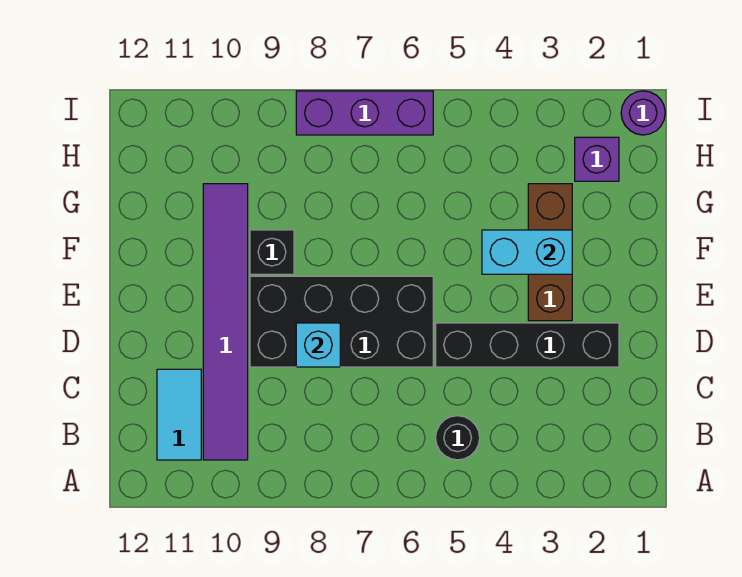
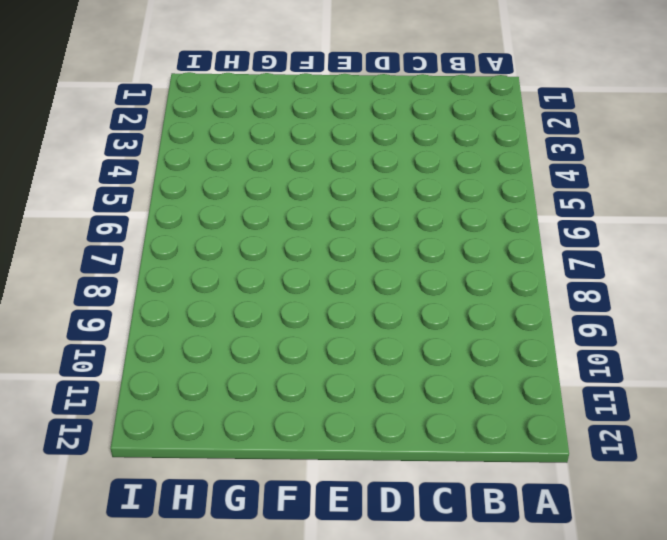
none -> black 1x1 round brick [436,416,480,460]
none -> purple 1x6 tile [203,184,248,460]
none -> cyan 1x2 tile [157,369,201,460]

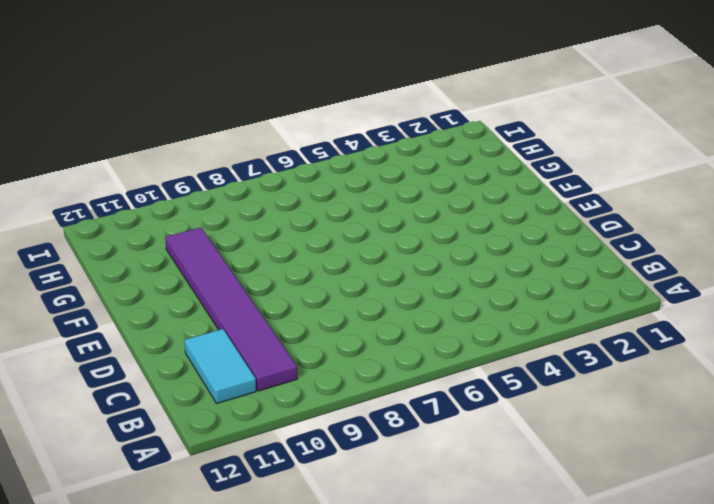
none -> black 1x1 round brick [436,416,480,460]
none -> black 1x4 brick [436,323,619,367]
none -> black 2x4 brick [250,276,433,367]

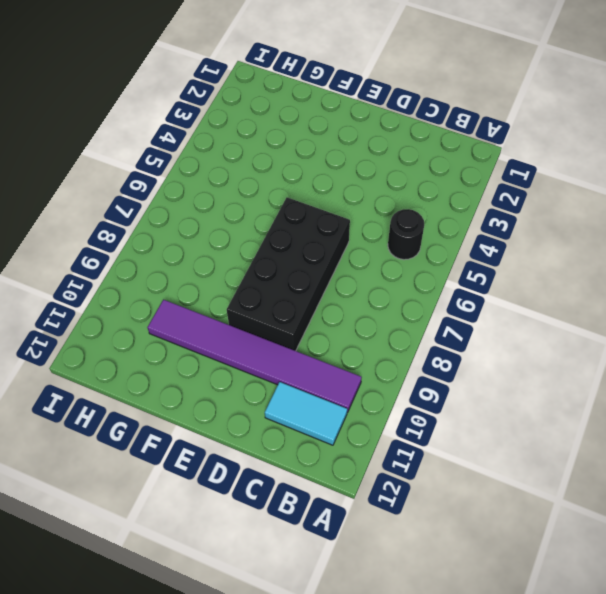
none -> black 1x4 brick [436,323,619,367]
none -> brown 1x3 brick [528,184,572,321]
none -> black 1x1 brick [250,230,294,274]

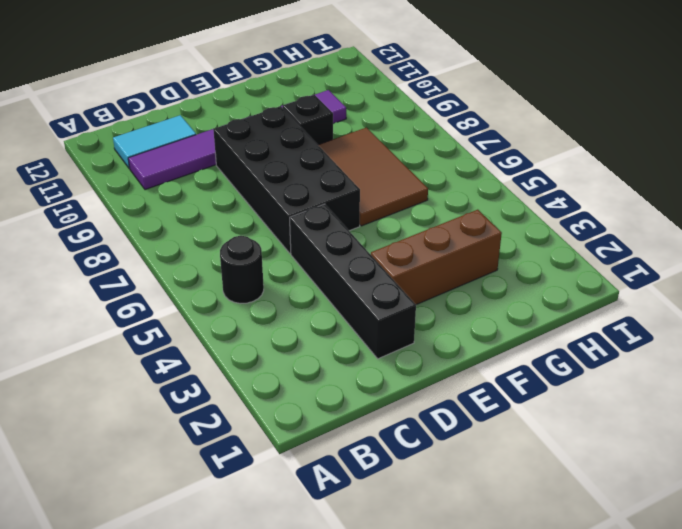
brown 2x3 tile [318,128,428,226] -> none
none -> purple 1x1 brick [575,137,619,181]
none -> purple 1x1 round brick [621,91,665,135]
none -> purple 1x3 brick [296,91,433,135]

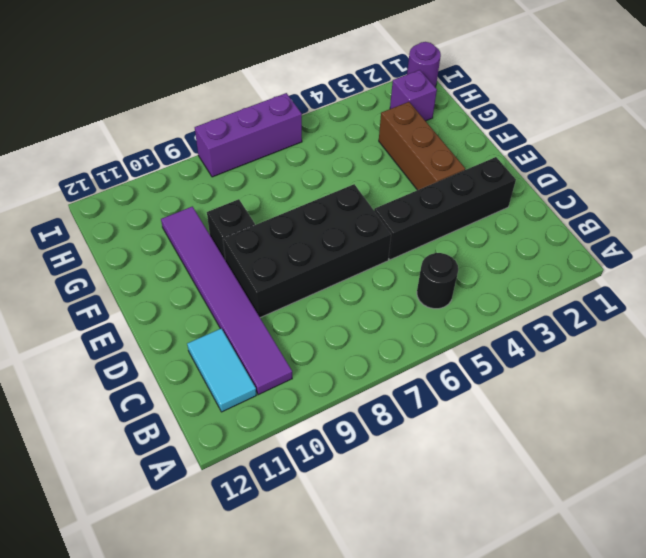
none -> cyan 1x1 brick [296,323,340,367]
none -> cyan 1x2 brick [482,230,572,274]

